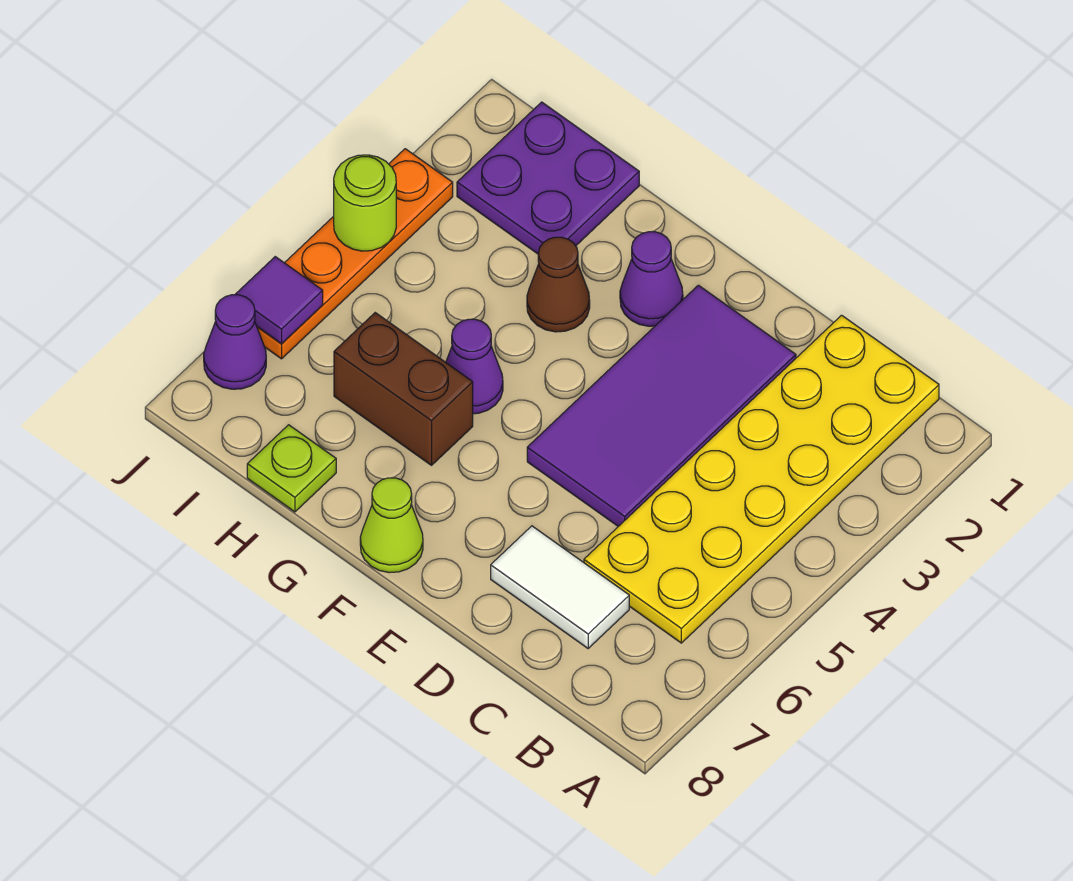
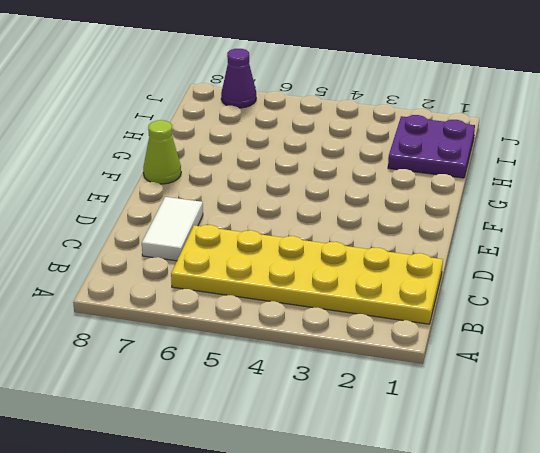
none -> purple 2x4 tile [527,285,796,526]
none -> purple 1x1 cone [620,232,683,326]
none -> brown 1x1 cone [527,237,590,332]

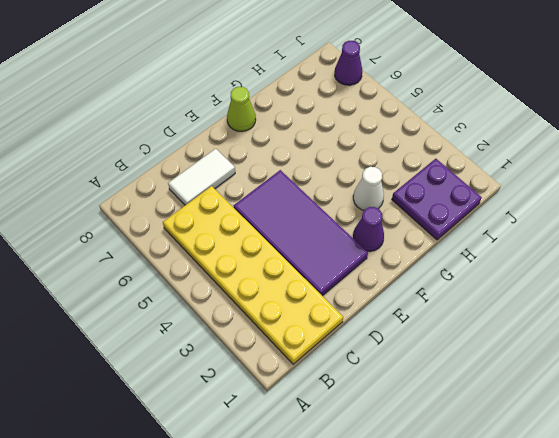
white 1x1 cone [353,167,384,210] -> brown 1x1 cone [527,237,590,332]
none -> purple 1x1 cone [446,319,503,414]
none -> brown 1x2 brick [334,313,473,465]
none -> lime 1x1 plate [247,425,336,512]

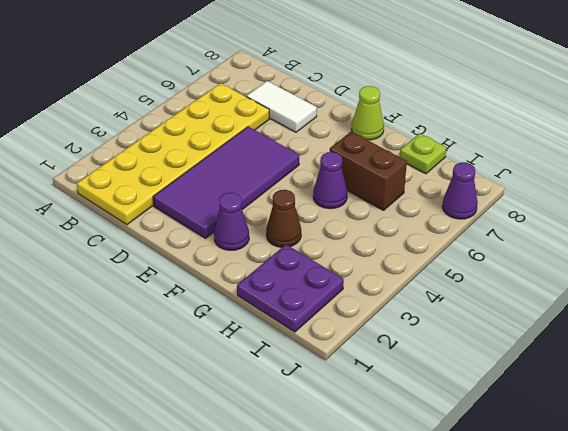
none -> orange 1x4 plate [257,149,453,359]
none -> lime 1x1 round brick [334,155,396,251]
none -> purple 1x1 tile [235,257,323,344]

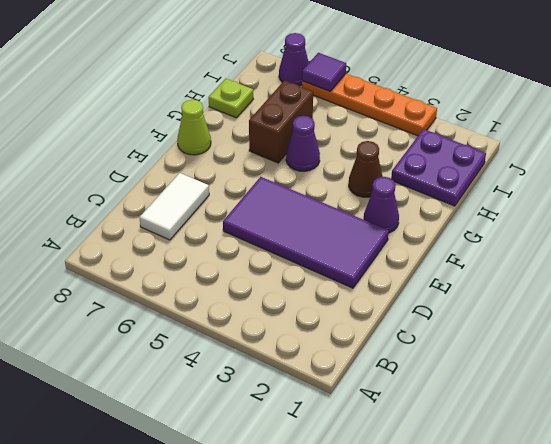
none -> yellow 2x6 plate [584,315,939,643]
none -> lime 1x1 round brick [334,155,396,251]

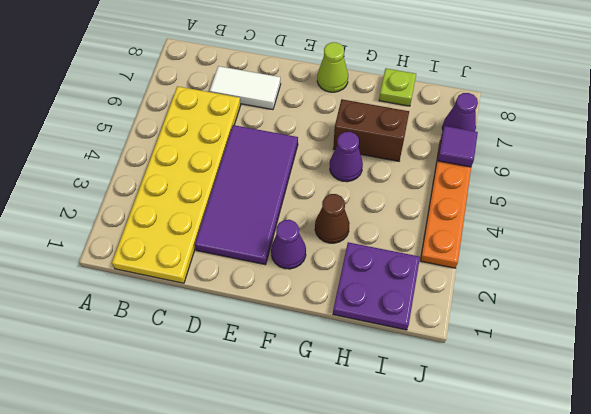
none -> lime 1x1 round brick [334,155,396,251]

